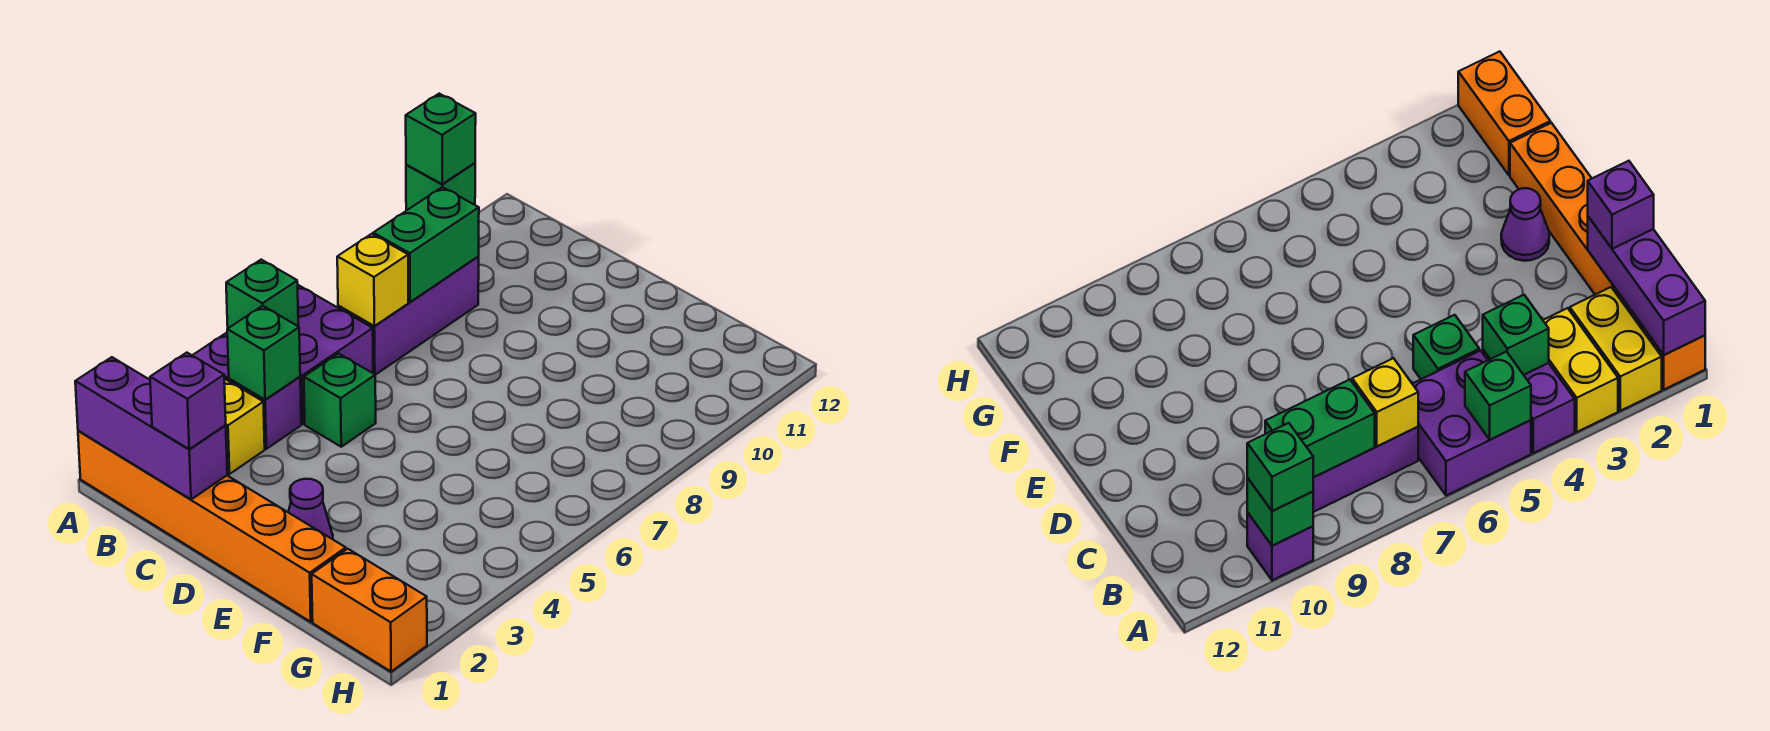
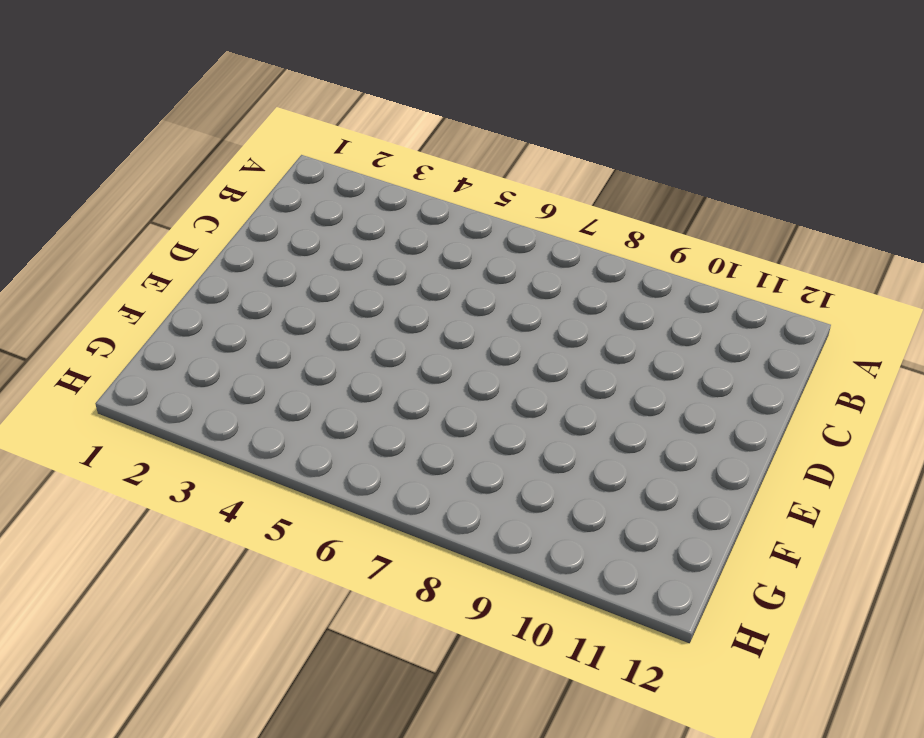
none -> orange 1x6 brick [78,431,346,622]
none -> yellow 1x2 brick [1570,287,1662,411]
none -> yellow 1x2 brick [224,378,265,474]

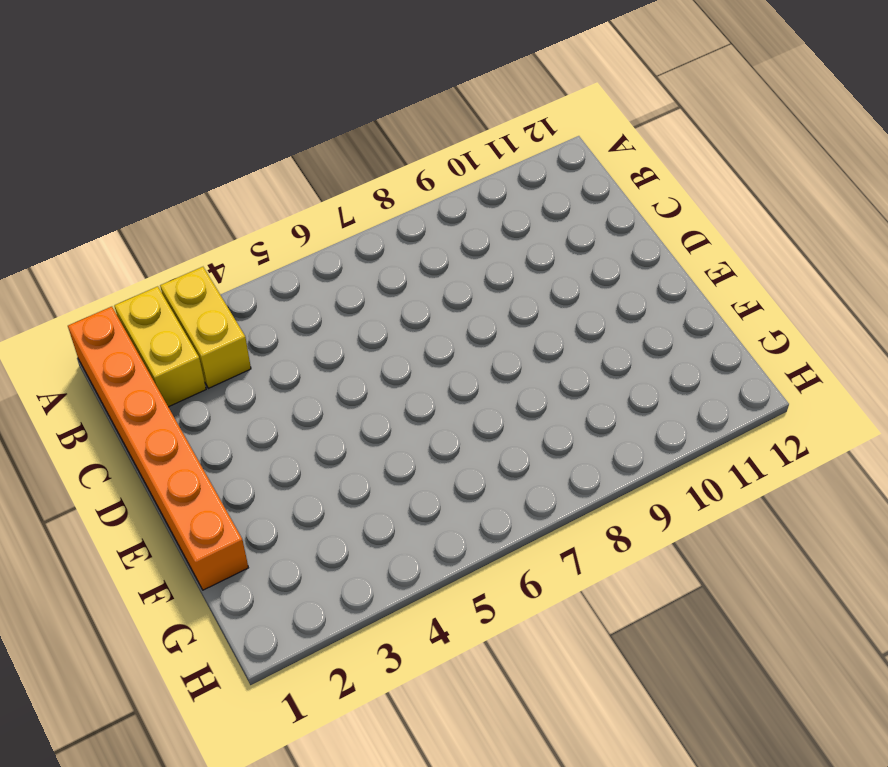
none -> purple 1x2 brick [192,333,301,449]
none -> purple 2x2 brick [298,285,373,424]
none -> purple 1x1 brick [1247,513,1313,580]

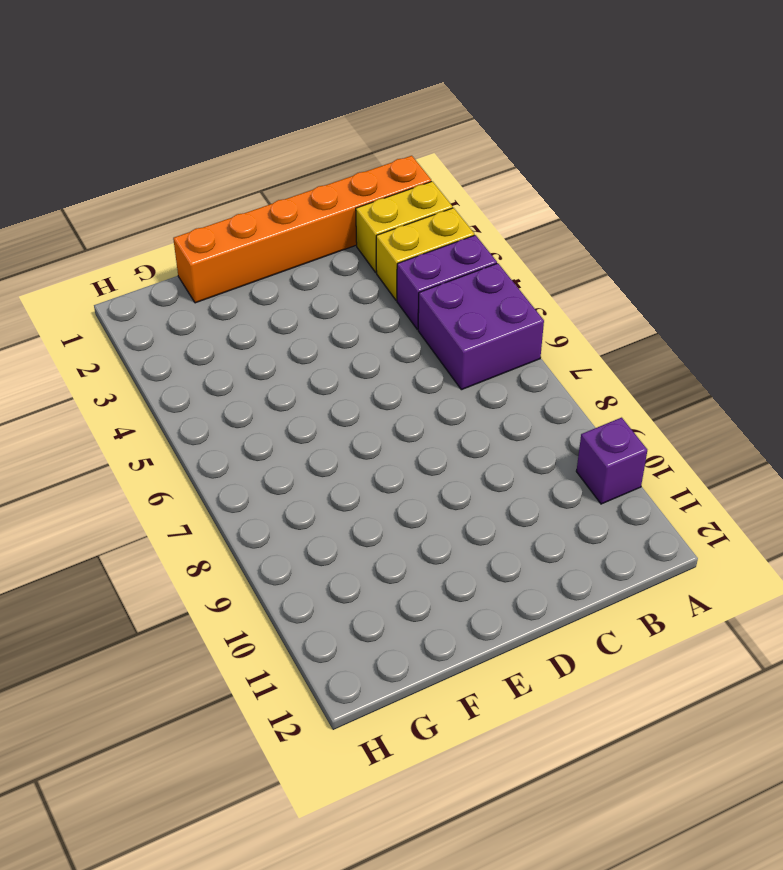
none -> purple 1x3 brick [338,257,479,375]
none -> green 1x1 brick [304,353,376,447]
none -> purple 1x1 cone [288,479,333,539]

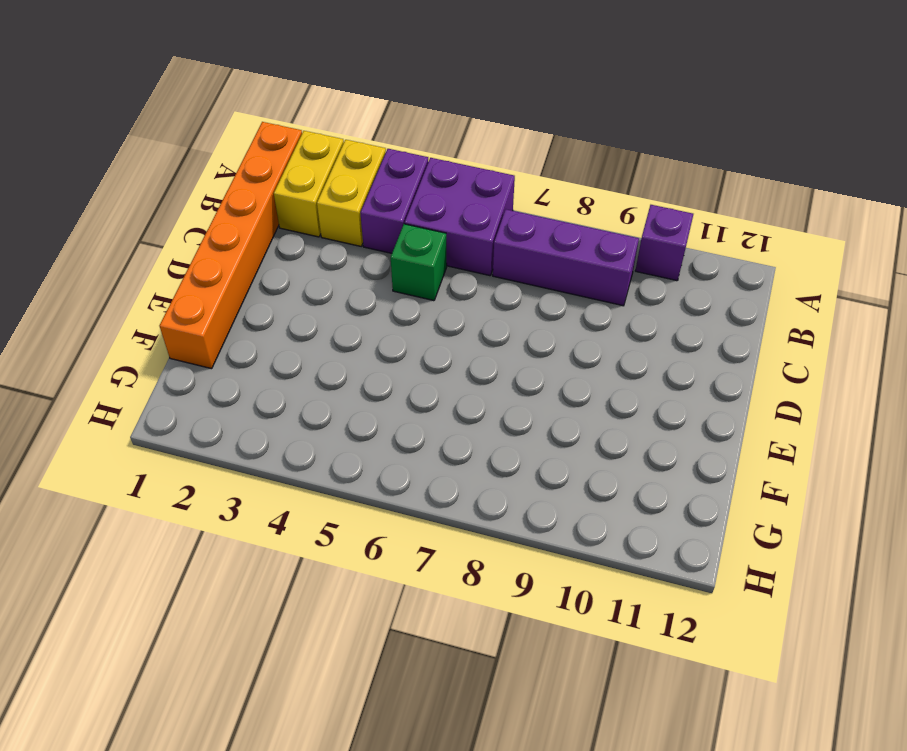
none -> purple 1x1 cone [288,479,333,539]
none -> orange 1x2 brick [312,549,427,672]
none -> purple 1x3 brick [75,357,227,499]

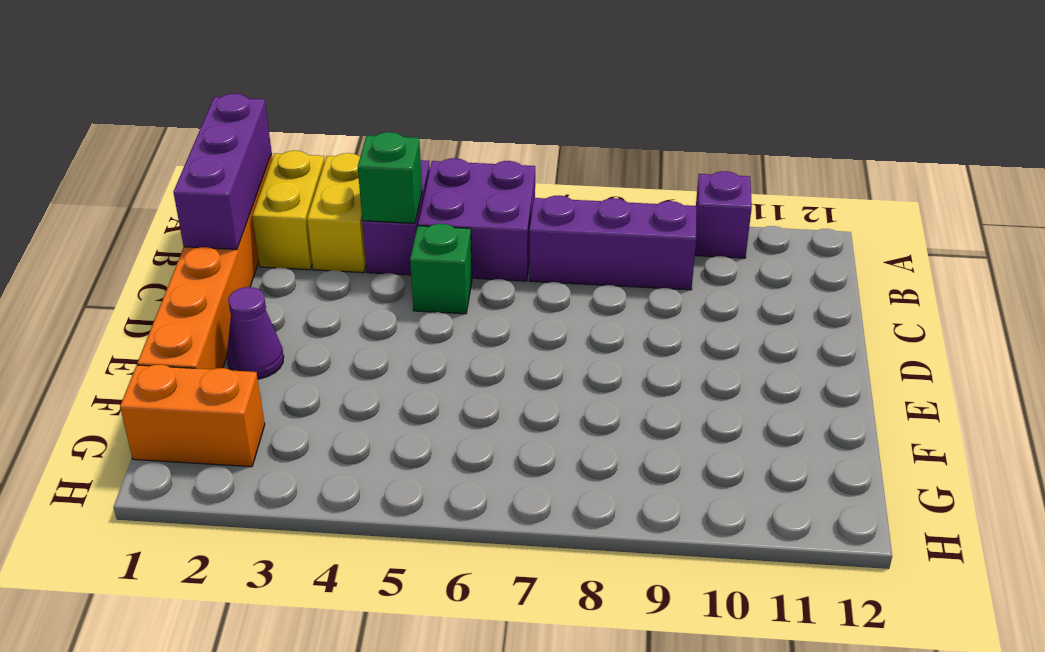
orange 1x2 brick [120,364,265,467] -> orange 1x2 brick turned to [312,549,427,672]
none -> green 1x1 brick [226,260,298,328]
none -> green 1x1 brick [406,163,475,211]
none -> yellow 1x1 brick [337,234,408,326]

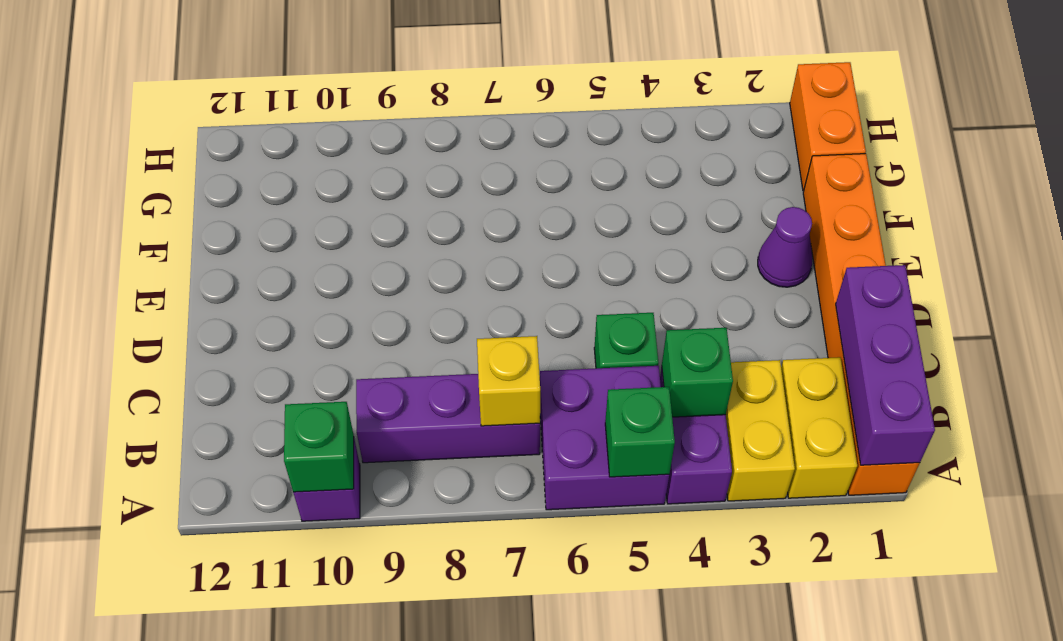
none -> green 1x2 brick [373,187,479,302]
none -> green 1x1 brick [406,94,476,184]
none -> purple 1x1 brick [150,353,226,449]

